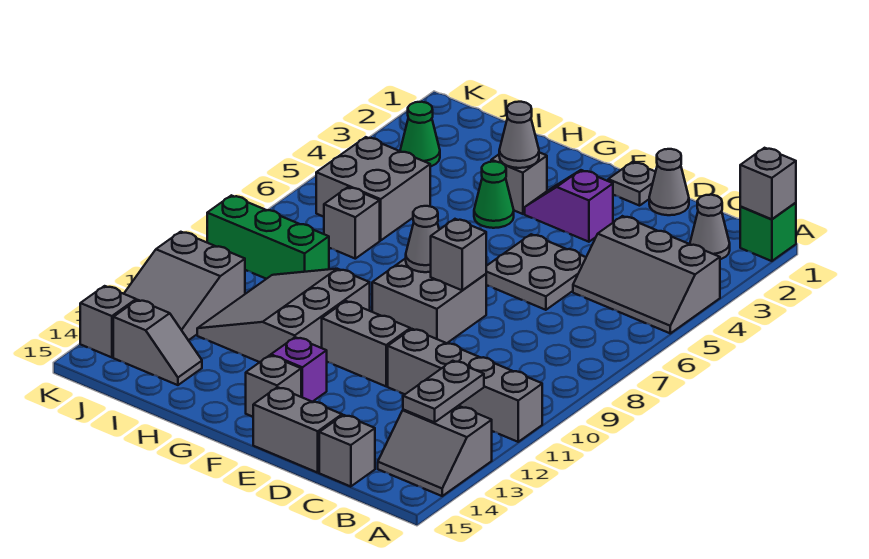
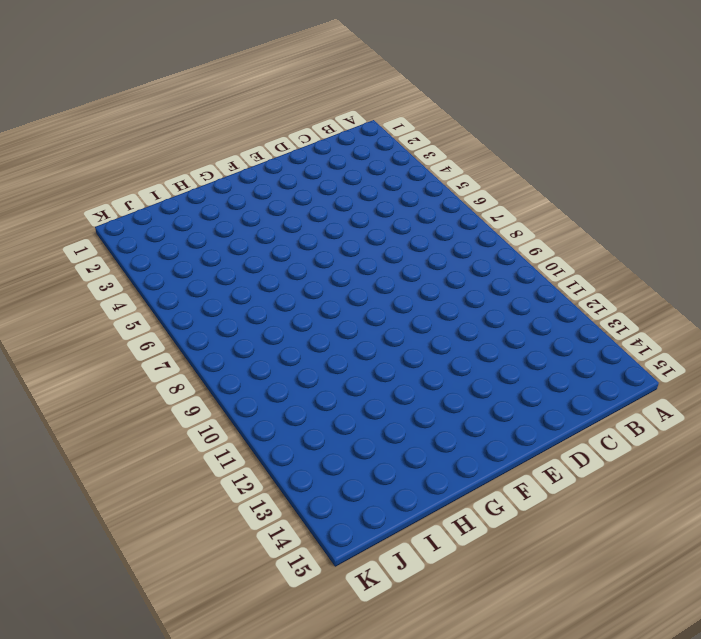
none -> green 1x1 brick [740,203,796,261]
none -> grey 2x3 slope [573,216,720,333]
none -> grey 1x4 brick [388,329,542,442]
none -> grey 2x2 slope [378,406,492,496]

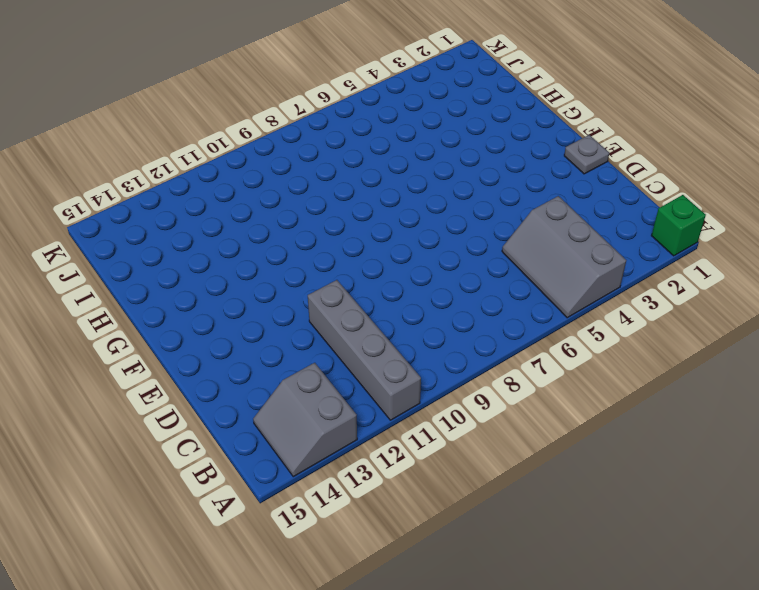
none -> grey 1x1 cone [690,195,730,259]
none -> grey 1x1 brick [319,415,375,487]
none -> grey 1x1 cone [649,149,689,215]
none -> grey 2x2 plate [486,234,586,310]

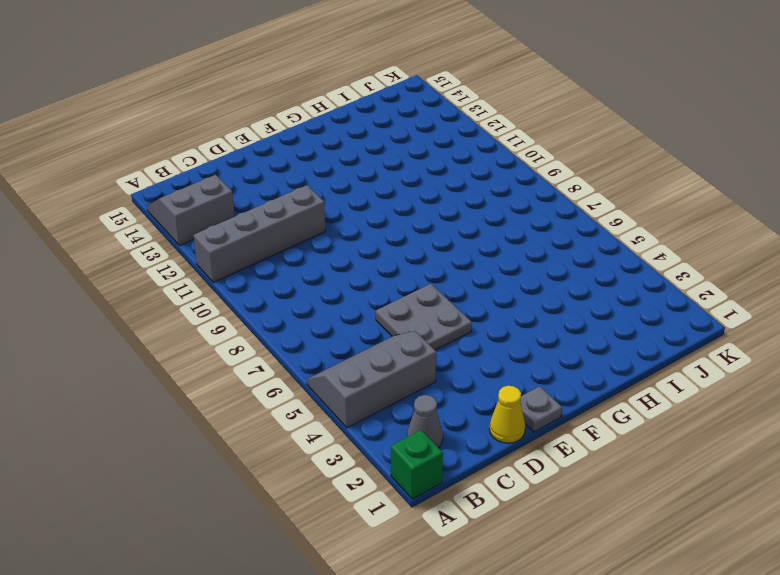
yellow 1x1 cone [489,386,525,443] -> grey 1x1 cone [649,149,689,215]
none -> grey 1x1 brick [319,415,375,487]
none -> grey 1x2 brick [253,387,342,473]
none -> purple 1x2 slope [525,170,613,242]
none -> grey 2x2 brick [372,258,486,343]

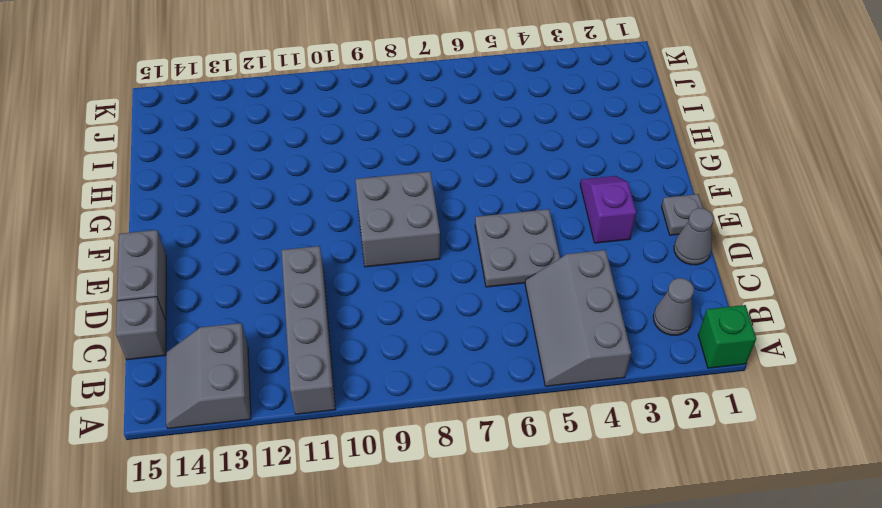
none -> grey 1x2 brick [322,301,410,386]
none -> purple 1x1 brick [271,337,327,402]
none -> grey 1x1 brick [246,355,301,417]
none -> grey 1x1 brick [491,152,547,214]

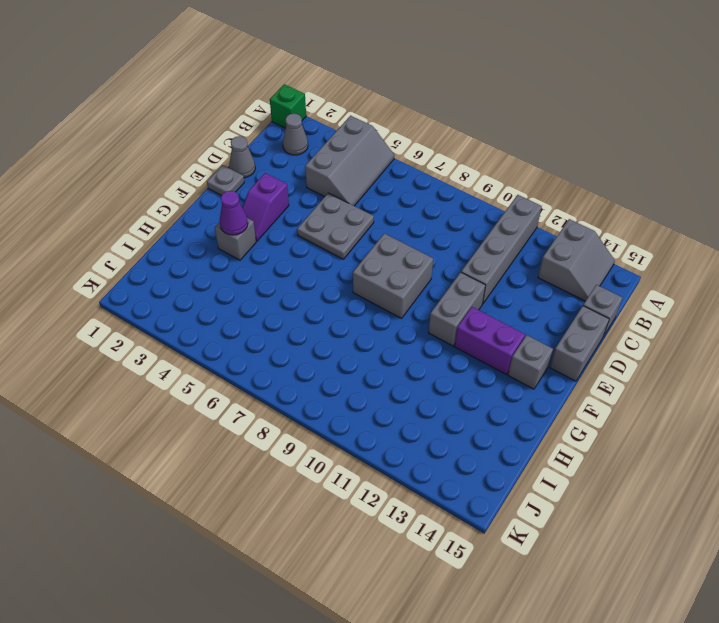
purple 1x2 brick [454,307,525,375] -> purple 1x1 brick [271,337,327,402]
purple 1x1 cone [219,191,248,235] -> grey 1x1 cone [499,102,539,168]
none -> green 1x1 cone [474,162,514,228]
none -> grey 3x3 slope [197,269,370,362]
none -> grey 2x2 brick [316,137,430,240]
none -> grey 1x1 brick [324,187,380,259]

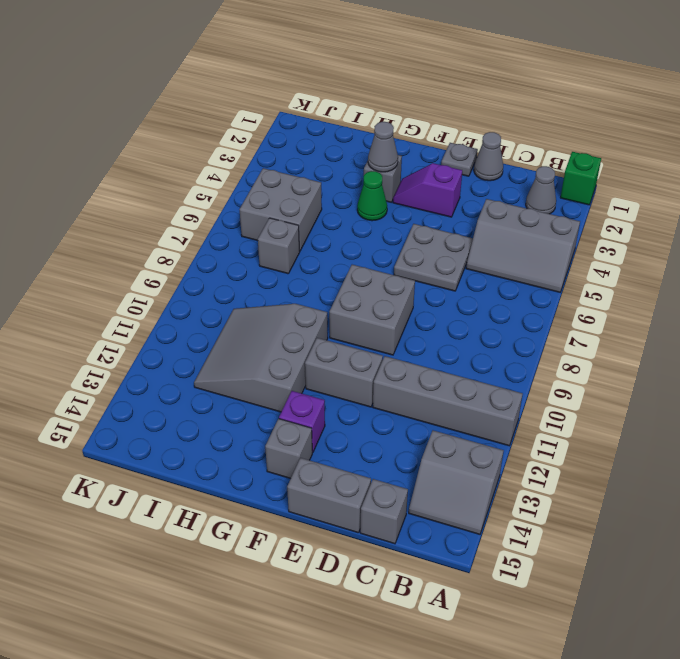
none -> green 1x3 brick [207,195,329,279]
none -> grey 1x2 slope [113,300,202,385]
none -> green 1x1 cone [400,102,440,167]
none -> grey 2x3 slope [124,232,245,340]

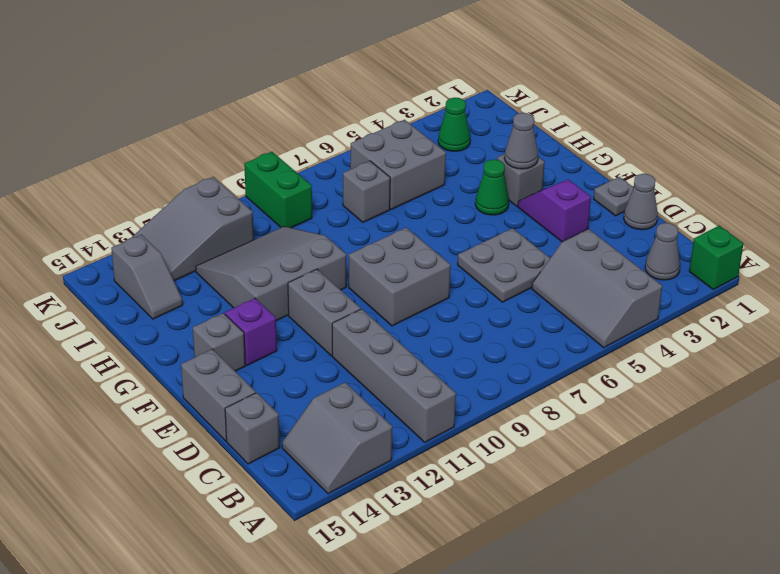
green 1x2 brick [244,152,312,228] -> green 1x3 brick [207,195,329,279]
none -> grey 1x1 brick [80,286,136,357]
none -> grey 1x1 brick [740,148,796,219]
none -> grey 1x2 plate [403,361,484,422]
none -> grey 1x1 brick [431,219,486,290]

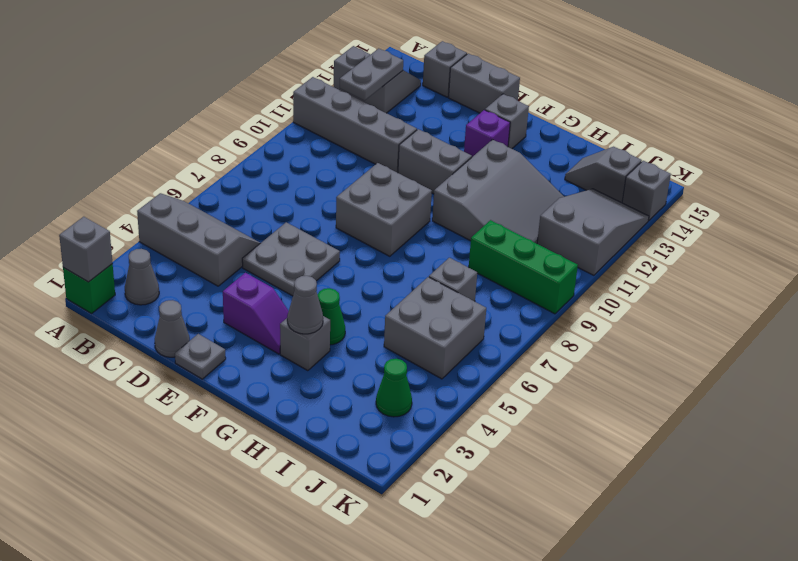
none -> grey 1x1 brick [431,219,486,290]
none -> grey 1x1 cone [406,206,439,272]

